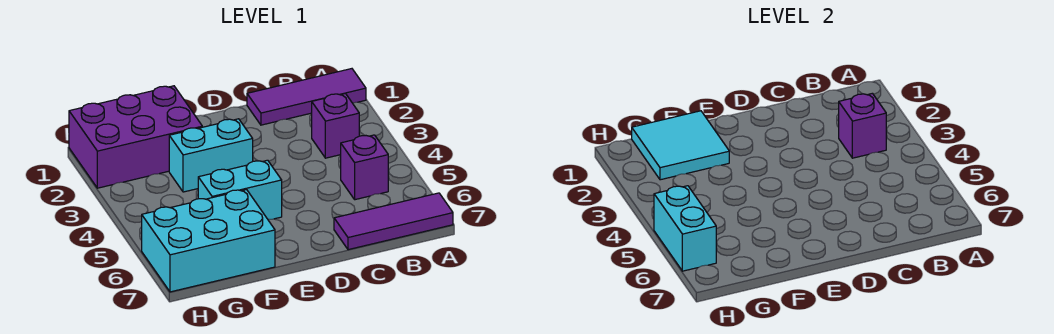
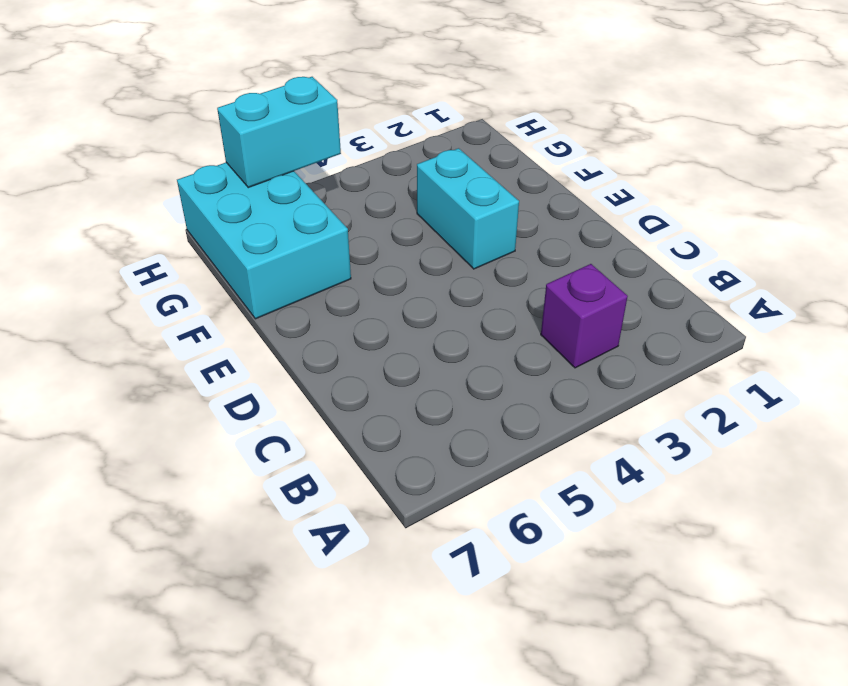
none -> purple 1x3 tile [247,69,366,125]
none -> purple 1x3 tile [334,193,453,250]

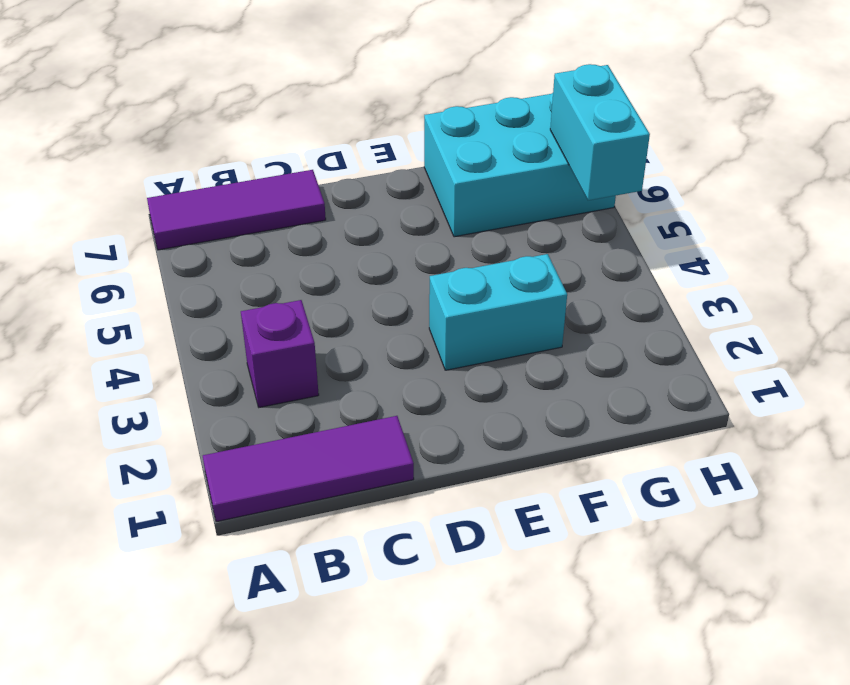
none -> purple 1x1 brick [341,135,388,200]
none -> cyan 1x2 brick [198,160,282,219]

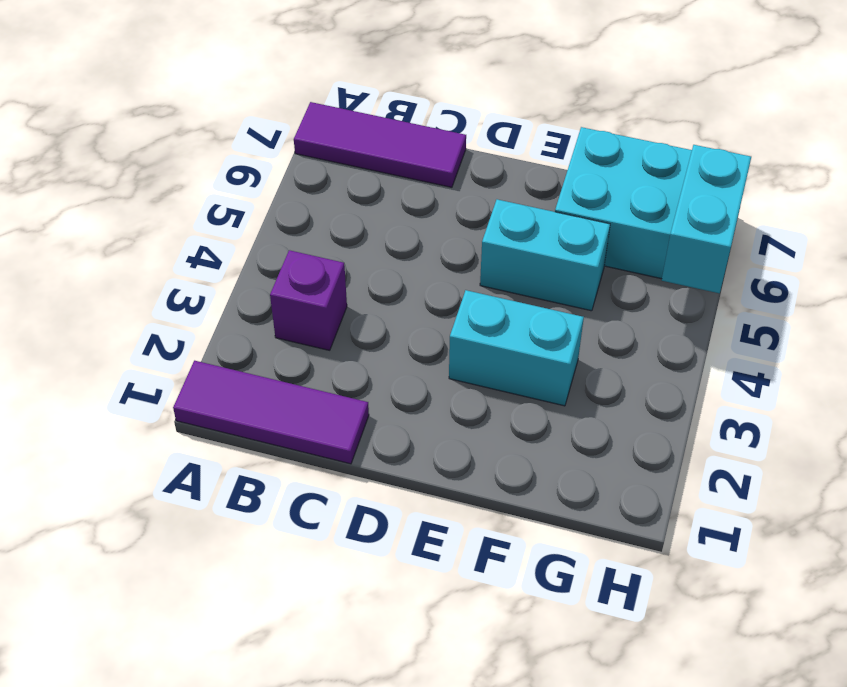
none -> purple 1x1 brick [341,135,388,200]
none -> purple 2x3 brick [69,86,202,188]

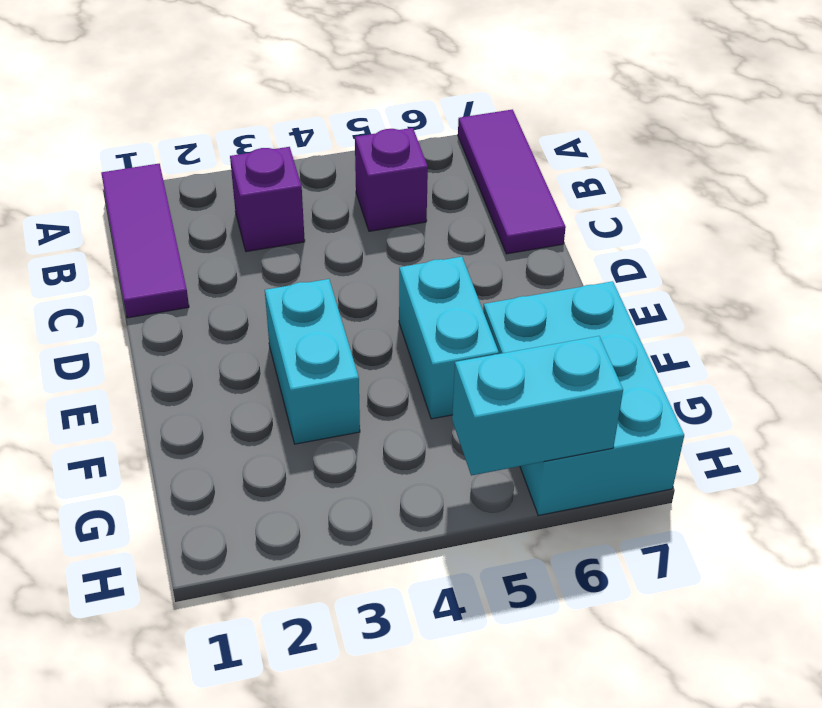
none -> purple 2x3 brick [69,86,202,188]
none -> purple 1x1 brick [839,93,886,158]

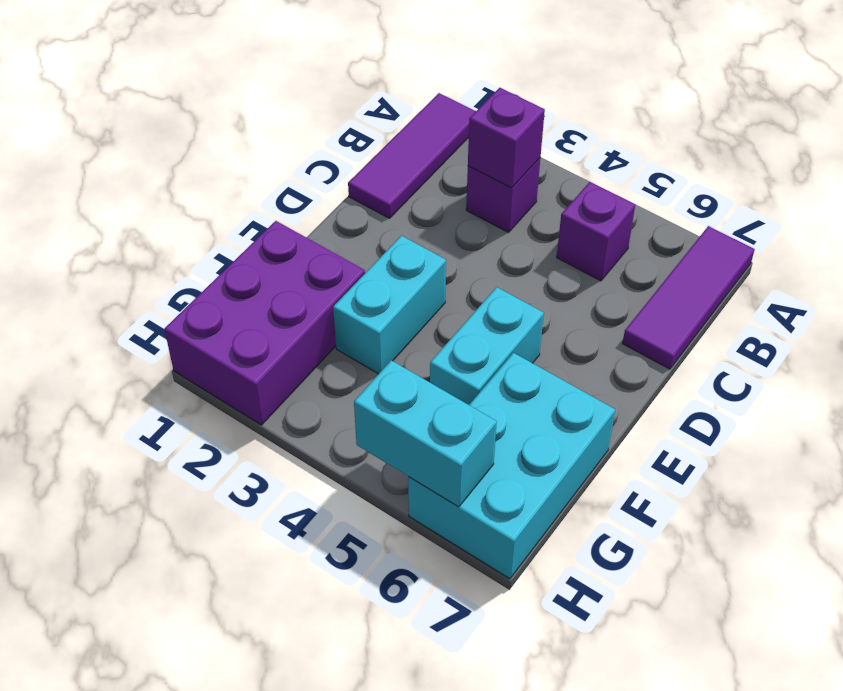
none -> cyan 2x2 tile [632,111,729,180]

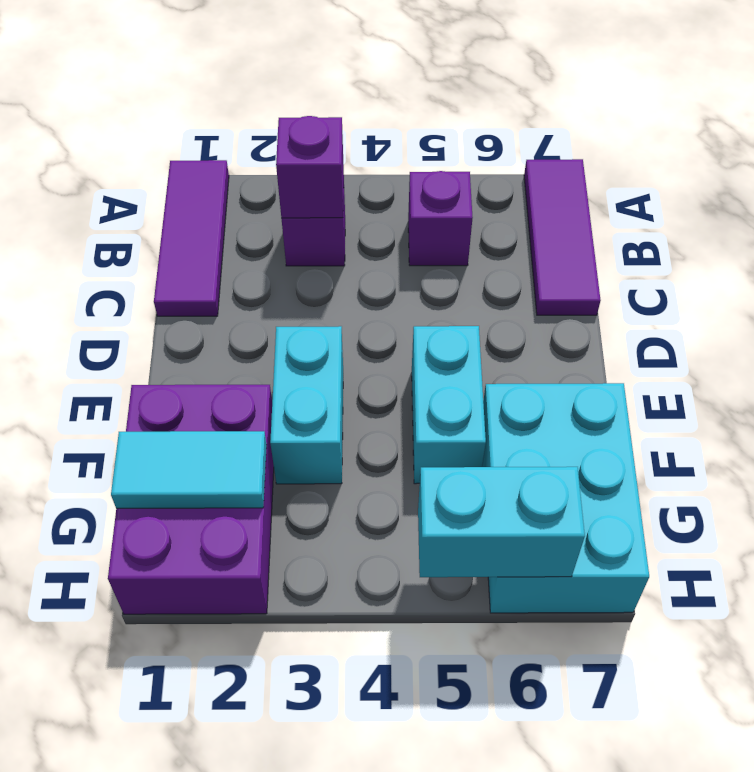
cyan 1x2 tile [111,431,267,508] -> cyan 2x2 tile [632,111,729,180]

